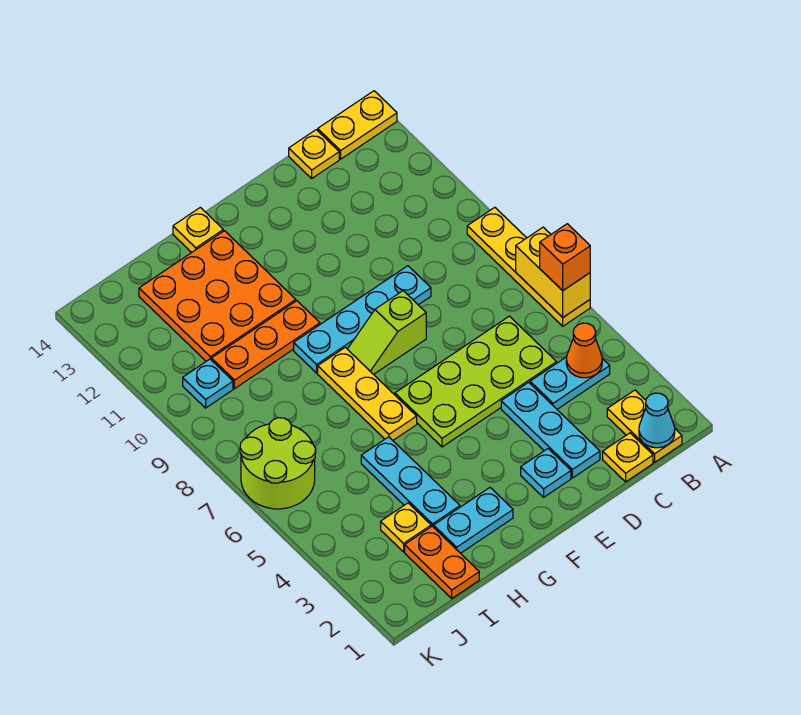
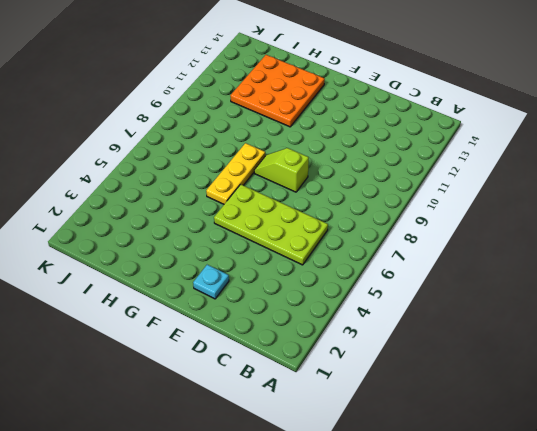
none -> yellow 1x4 plate [467,207,590,326]
none -> yellow 1x2 plate [318,91,397,159]
none -> yellow 1x2 plate [607,390,682,462]

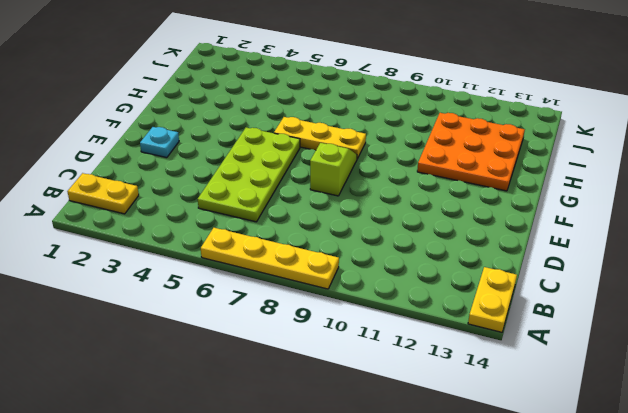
none -> cyan 1x2 plate [530,357,610,409]
none -> yellow 1x1 plate [603,433,653,482]
none -> yellow 1x1 plate [289,130,339,178]

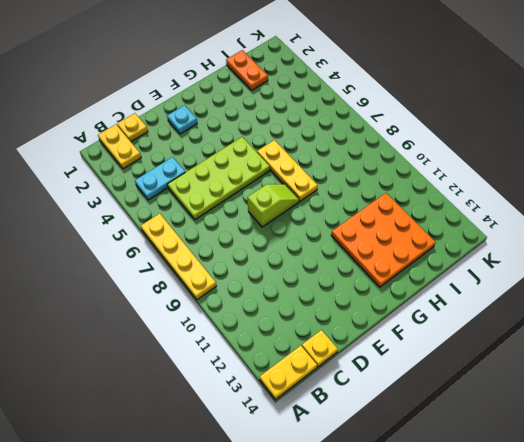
none -> cyan 1x3 plate [501,382,600,478]
none -> cyan 1x4 plate [294,266,431,373]
none -> cyan 1x2 plate [434,488,513,553]

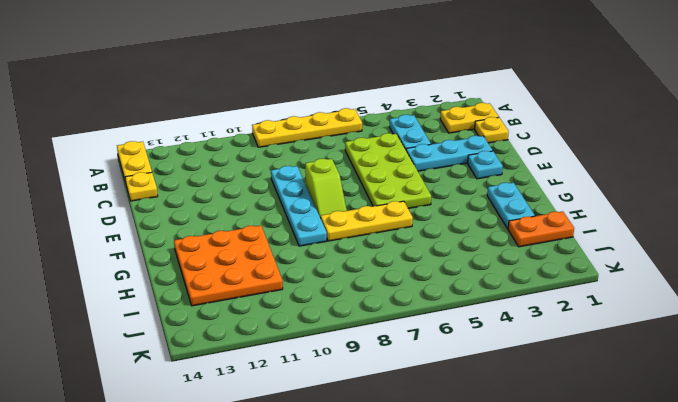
none -> orange 1x3 plate [212,301,320,389]
none -> yellow 1x1 plate [173,207,223,252]
none -> cyan 1x3 plate [361,437,460,527]

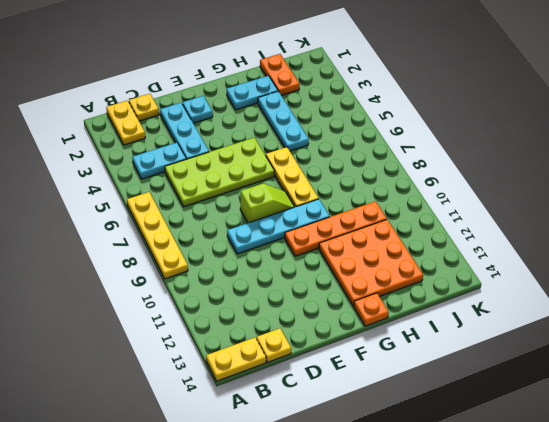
orange 1x4 plate [285,201,387,256] -> orange 1x3 plate [212,301,320,389]
orange 1x1 plate [354,293,389,326] -> yellow 1x1 plate [173,207,223,252]
none -> yellow 1x1 plate [381,503,431,552]
none -> lime 2x2 round brick [240,418,316,509]
none -> cyan 1x1 plate [183,359,233,408]

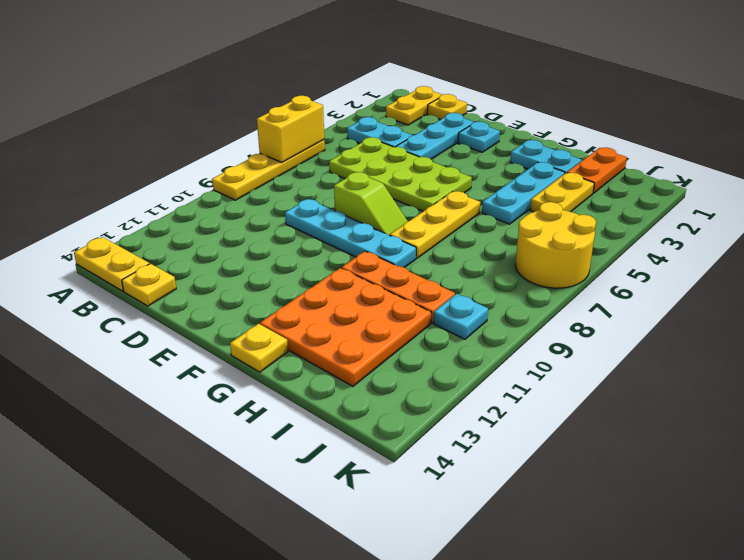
yellow 1x2 plate [530,173,594,212] -> yellow 1x1 plate [381,503,431,552]
yellow 2x2 round brick [515,202,596,288] -> lime 2x2 round brick [240,418,316,509]
none -> cyan 1x1 cone [639,393,675,448]
none -> orange 1x1 cone [566,323,602,378]
none -> orange 1x1 brick [540,224,590,291]

